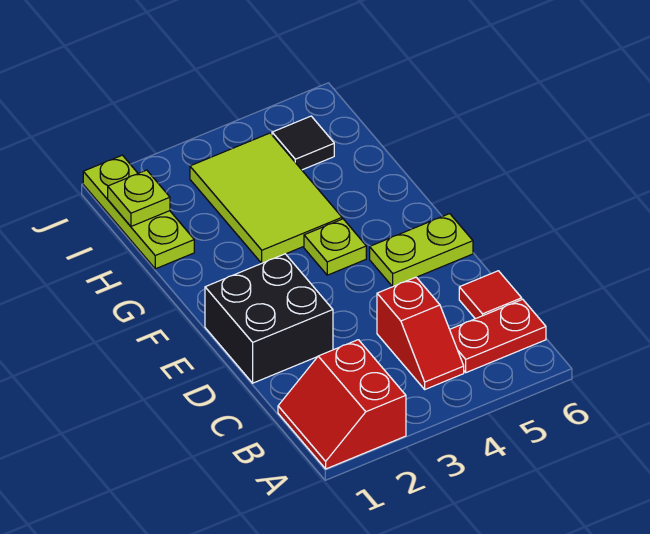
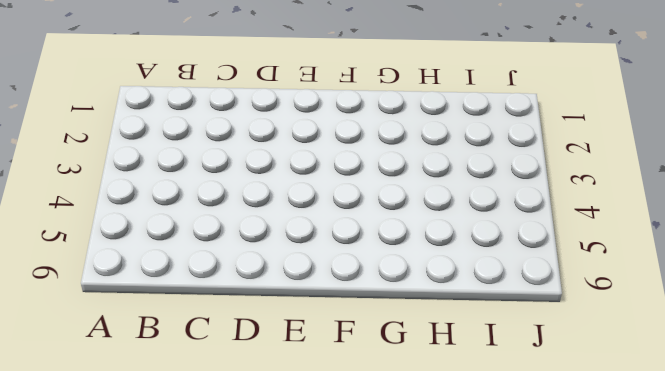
none -> red 2x2 slope [278,340,406,469]
none -> red 1x2 slope [377,277,464,389]

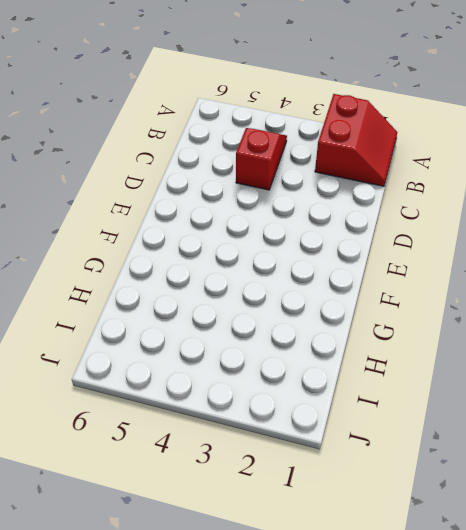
none -> red 1x2 plate [450,299,546,373]
none -> red 1x1 tile [459,271,522,319]

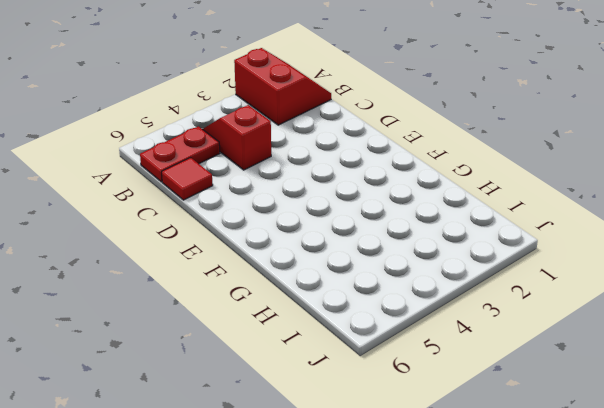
none -> black 2x2 brick [205,254,333,383]
none -> lime 1x2 plate [370,214,473,287]

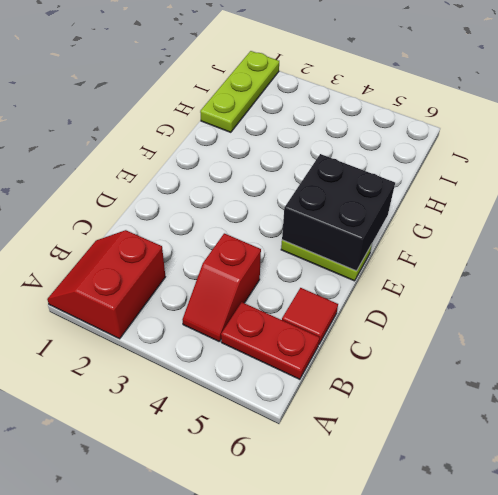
black 2x2 brick [282,154,395,271] -> black 2x2 brick moved to [205,254,333,383]
none -> lime 1x1 plate [304,219,366,275]
none -> lime 2x3 tile [190,133,342,263]

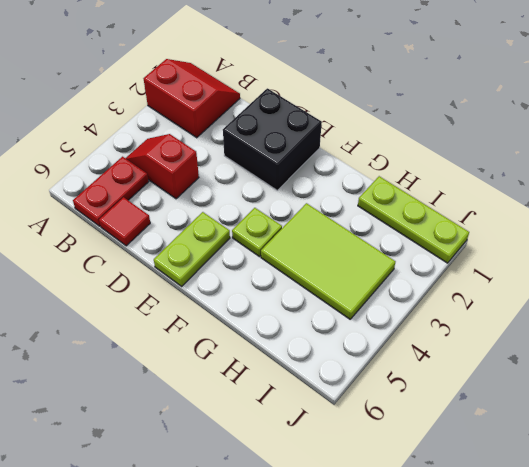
none -> black 1x1 tile [272,116,334,170]
none -> lime 1x1 plate [108,170,170,226]

